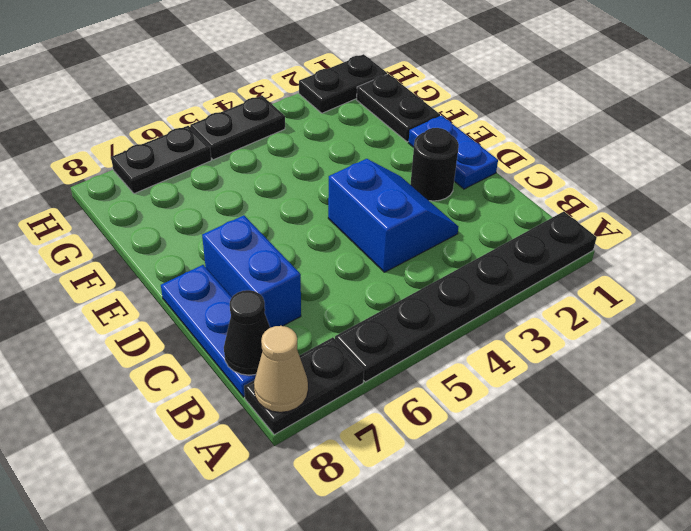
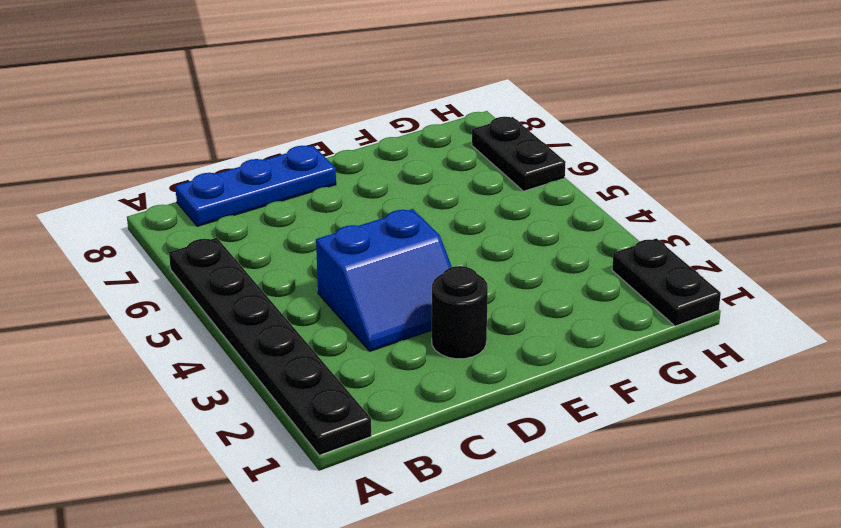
none -> black 1x2 plate [244,337,364,434]
none -> blue 1x2 brick [202,215,301,328]
none -> blue 1x2 plate [409,115,498,189]

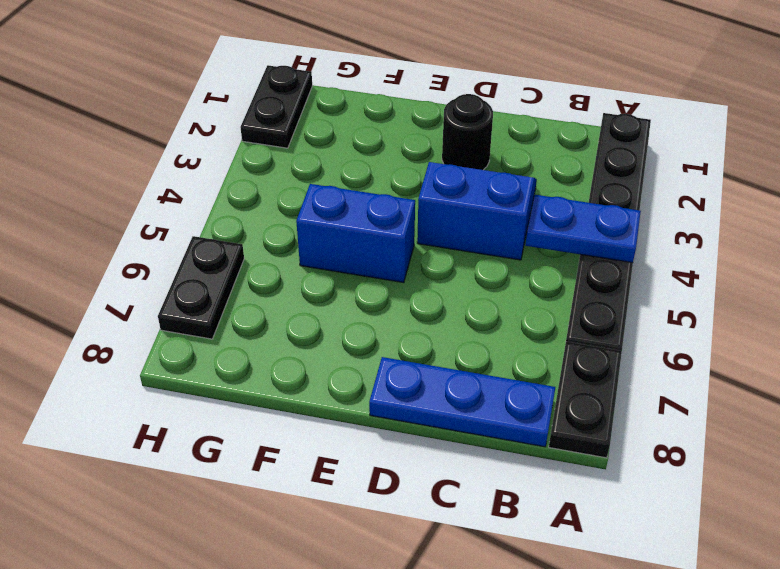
blue 1x2 plate [525,195,641,263] -> blue 1x2 plate moved to [409,115,498,189]
blue 1x2 brick [296,184,415,283] -> blue 1x2 brick moved to [202,215,301,328]
none -> black 1x2 plate [357,74,440,142]
none -> black 1x2 plate [190,96,285,160]
none -> tan 1x1 cone [254,326,308,412]

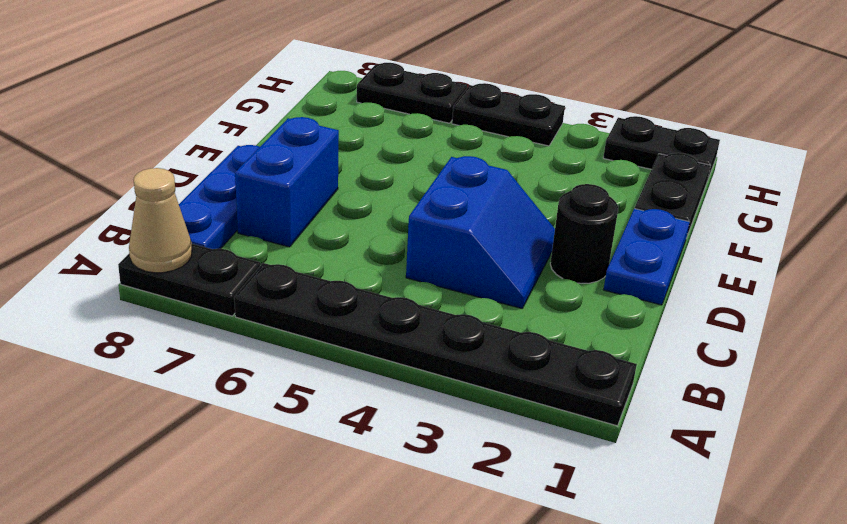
none -> black 1x1 cone [224,290,270,375]

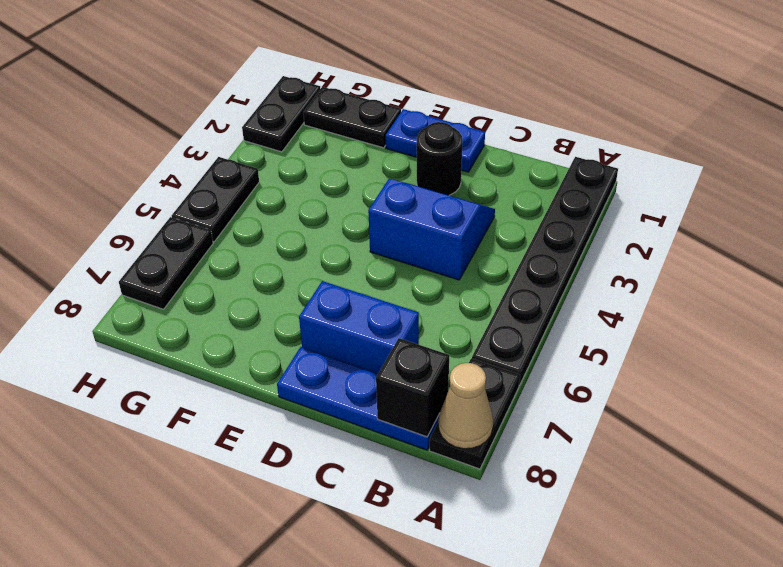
black 1x1 brick [376,338,449,437] -> black 1x1 cone [224,290,270,375]

